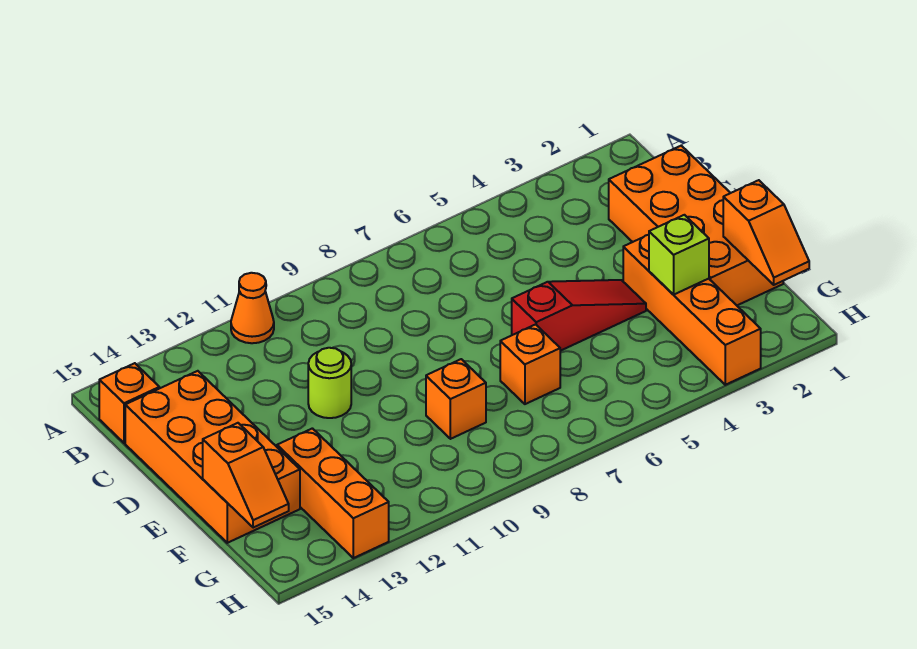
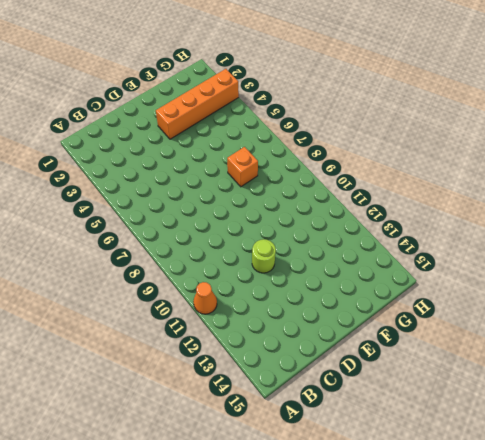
none -> orange 1x1 brick [99,363,159,443]
none -> orange 2x4 brick [609,146,783,305]
none -> orange 2x4 brick [125,371,300,543]

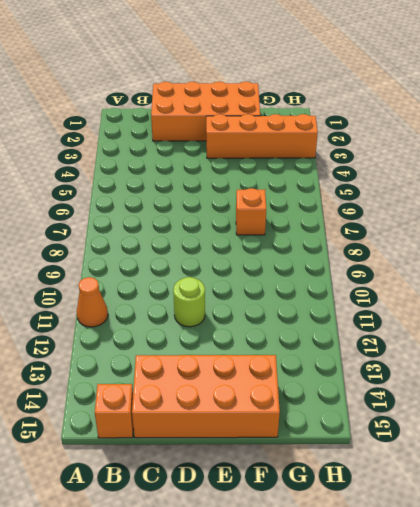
none -> red 1x3 slope [512,280,646,351]
none -> orange 1x1 brick [426,359,486,439]
none -> orange 1x3 brick [277,428,389,558]

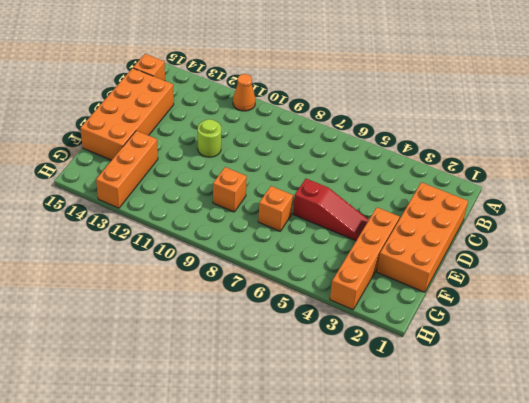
none -> orange 1x2 slope [723,180,809,285]
none -> lime 1x1 brick [649,215,709,295]
none -> orange 1x2 slope [203,423,289,528]

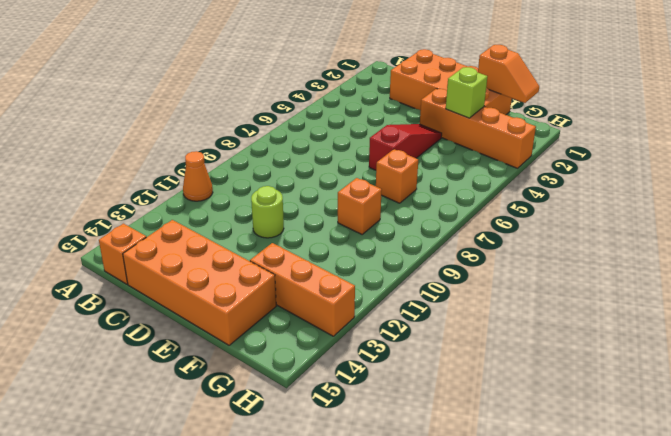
none -> orange 1x2 slope [203,423,289,528]

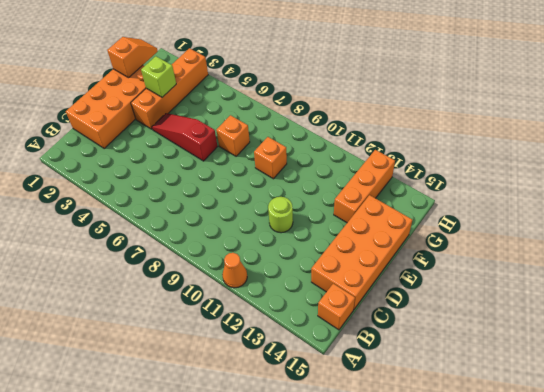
none -> orange 1x2 slope [203,423,289,528]

